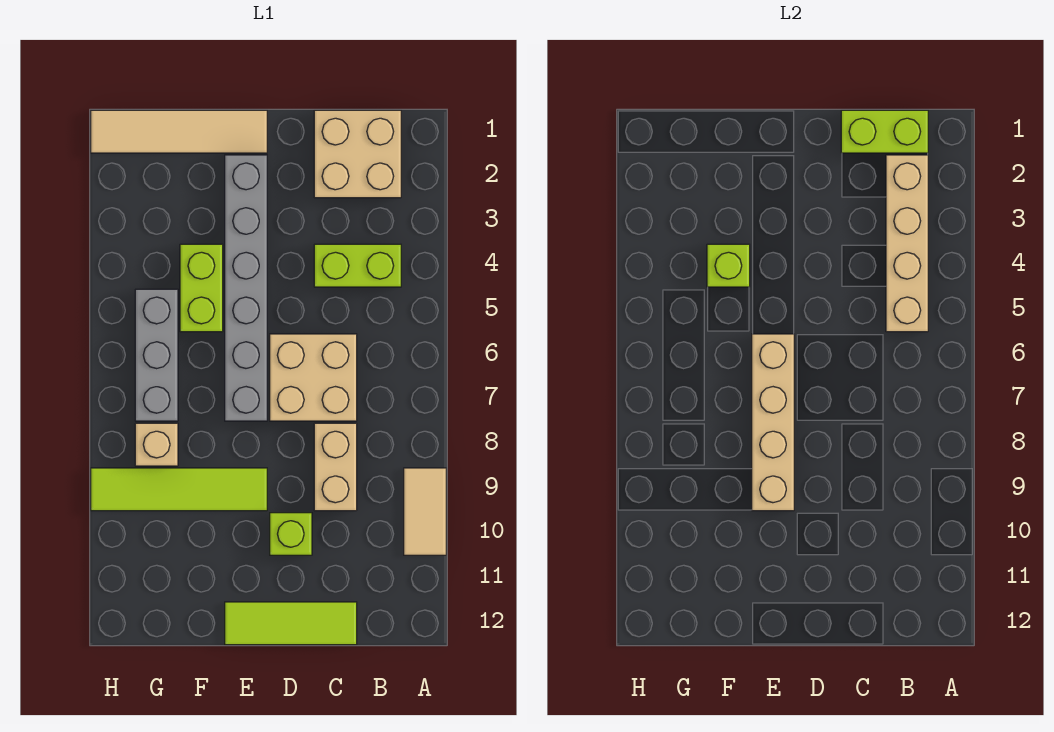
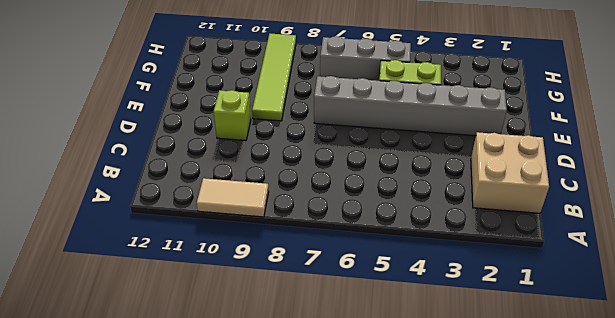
none -> lime 1x2 brick [314,244,401,287]
none -> tan 2x2 brick [270,334,357,421]
none -> tan 1x2 brick [314,423,357,511]

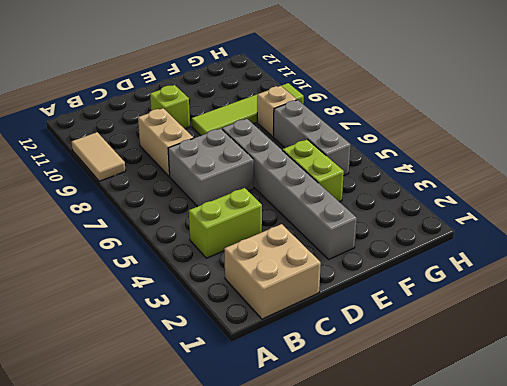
grey 2x2 brick [168,128,254,207] -> tan 2x2 brick [270,334,357,421]
none -> lime 1x3 tile [225,602,357,645]
none -> tan 1x4 tile [91,110,267,153]
none -> lime 1x2 brick [841,110,928,153]

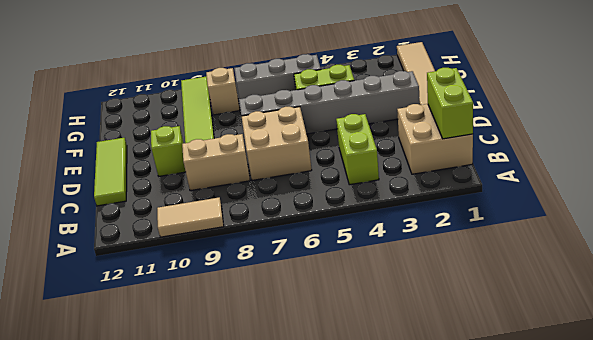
none -> tan 1x4 brick [886,155,928,332]
none -> tan 1x4 brick [752,334,794,511]
none -> lime 1x1 brick [707,244,750,287]

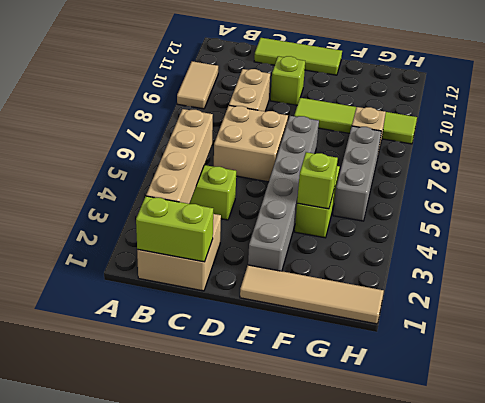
none -> tan 1x4 brick [752,334,794,511]

